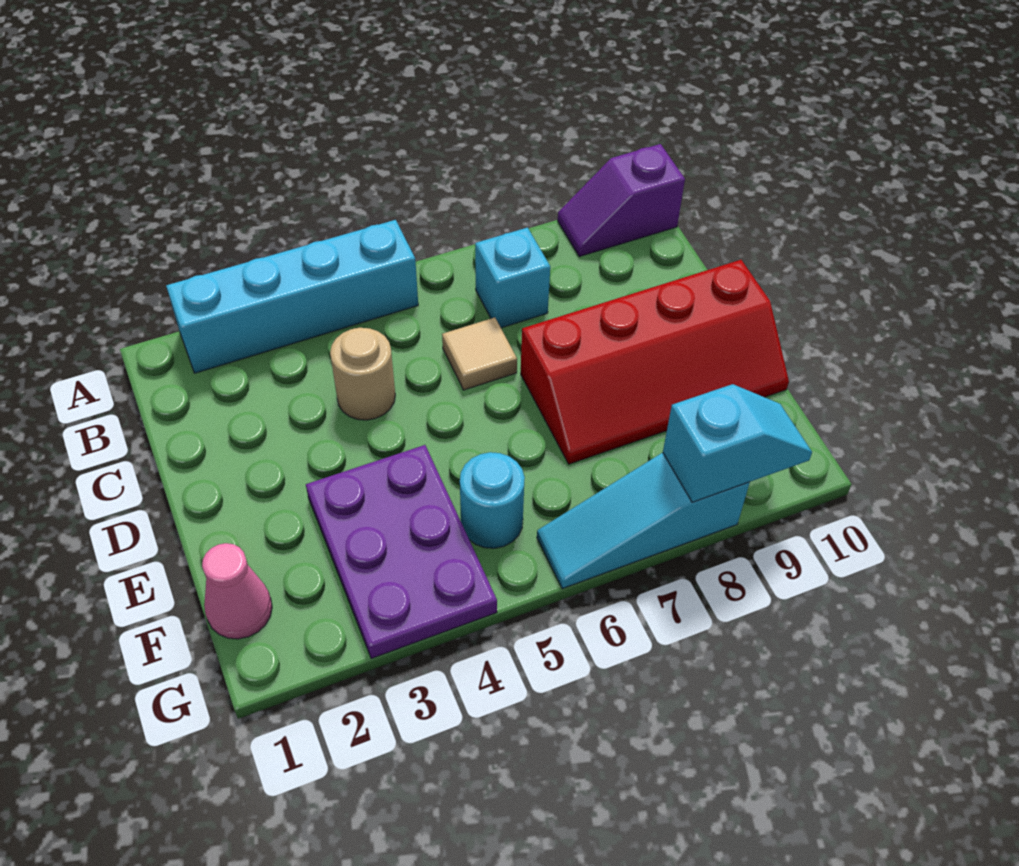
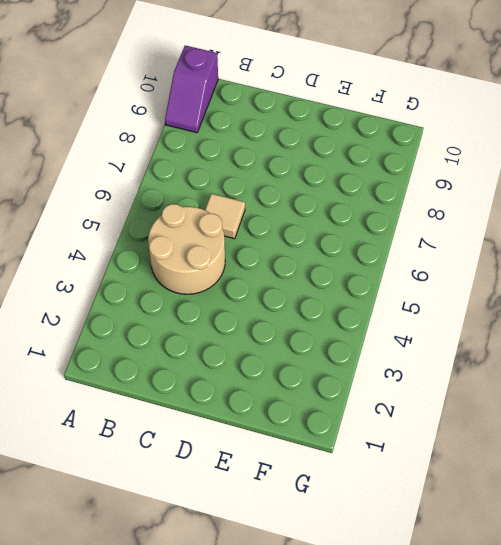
tan 2x2 round brick [148,204,225,294] -> tan 1x1 round brick [330,328,395,420]
none -> cyan 1x4 brick [166,220,418,373]
none -> cyan 1x1 brick [475,228,550,328]

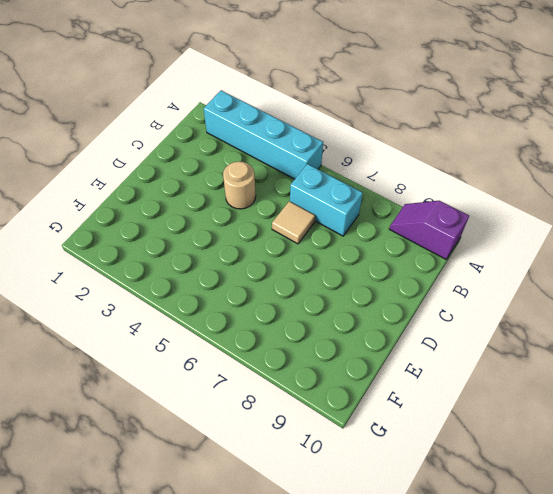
cyan 1x2 brick [290,164,363,236] -> cyan 1x1 brick [475,228,550,328]
none -> red 2x4 slope [521,260,789,464]
none -> purple 2x3 plate [306,445,497,659]

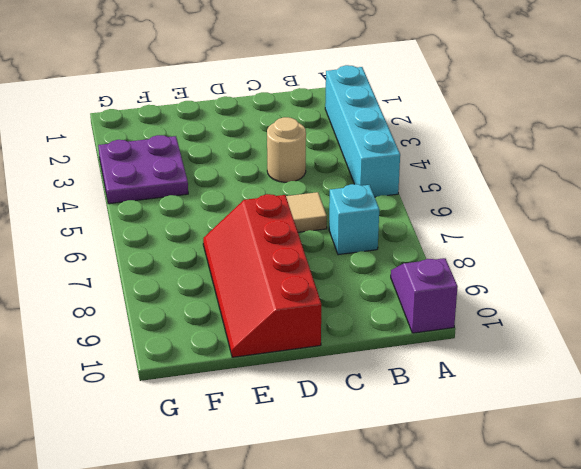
purple 2x2 plate [98,135,188,204] -> purple 2x3 plate [306,445,497,659]
none -> pink 1x1 cone [202,543,272,639]
none -> cyan 1x1 round brick [460,452,525,548]

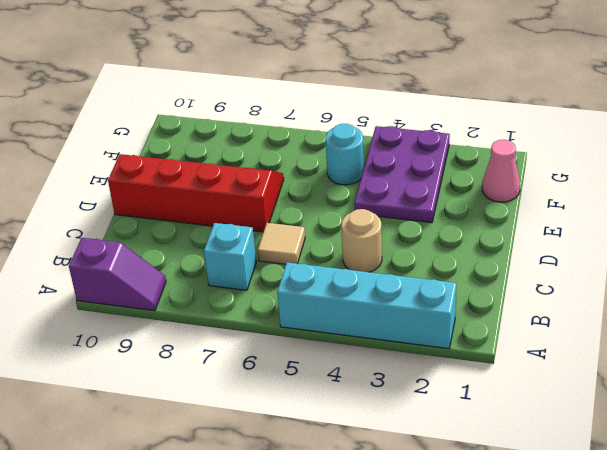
none -> cyan 1x3 slope [537,453,750,589]
none -> cyan 1x2 slope [663,384,812,502]

